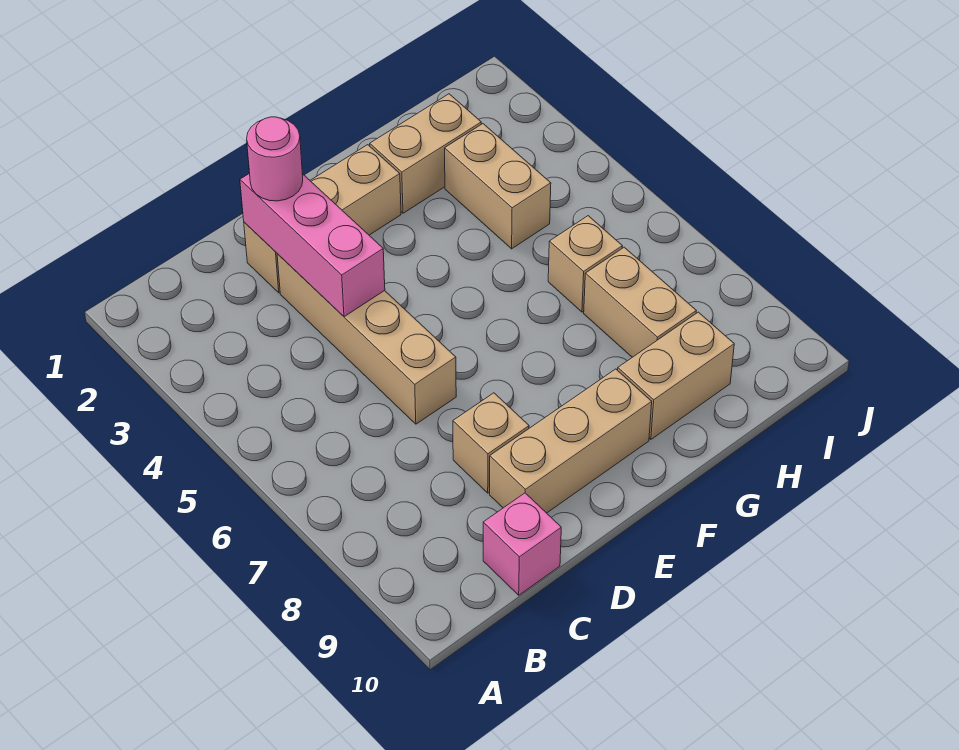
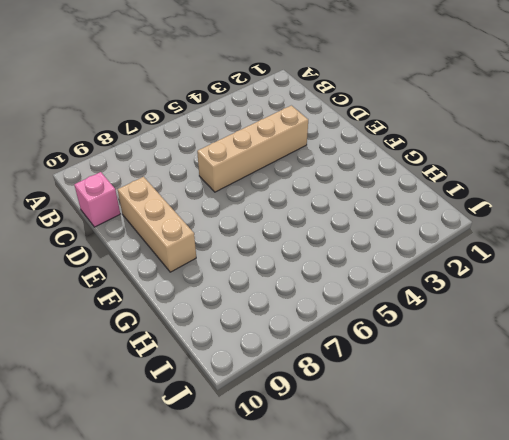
none -> tan 1x3 brick [244,145,401,293]
none -> tan 1x1 brick [453,393,529,493]
none -> tan 1x2 brick [370,94,481,213]

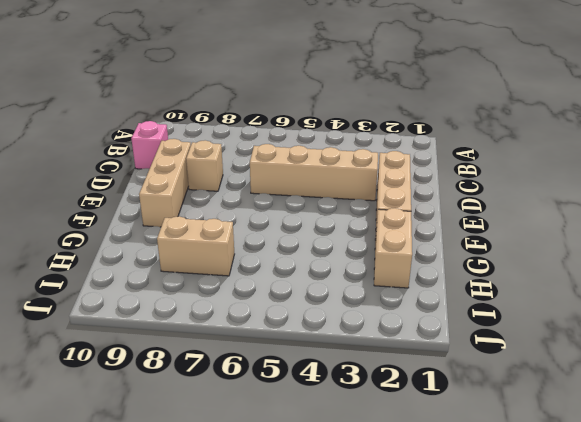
none -> tan 1x2 brick [618,312,734,439]
none -> tan 1x2 brick [445,124,551,249]
none -> tan 1x1 brick [548,216,622,312]

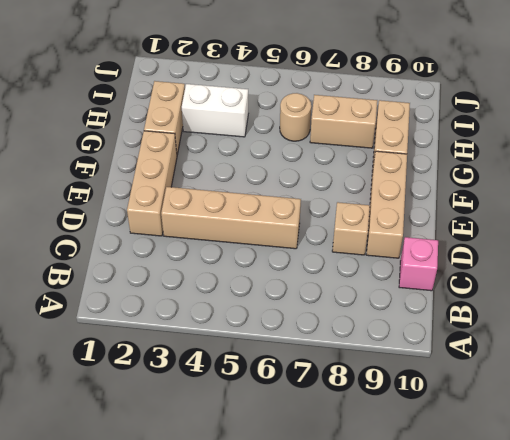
white 1x2 brick [182,84,248,137] -> tan 1x2 brick [445,124,551,249]
tan 1x1 round brick [280,93,311,141] -> tan 1x1 brick [548,216,622,312]
none -> pink 1x3 brick [240,173,385,317]
none -> pink 1x1 round brick [247,117,303,201]

